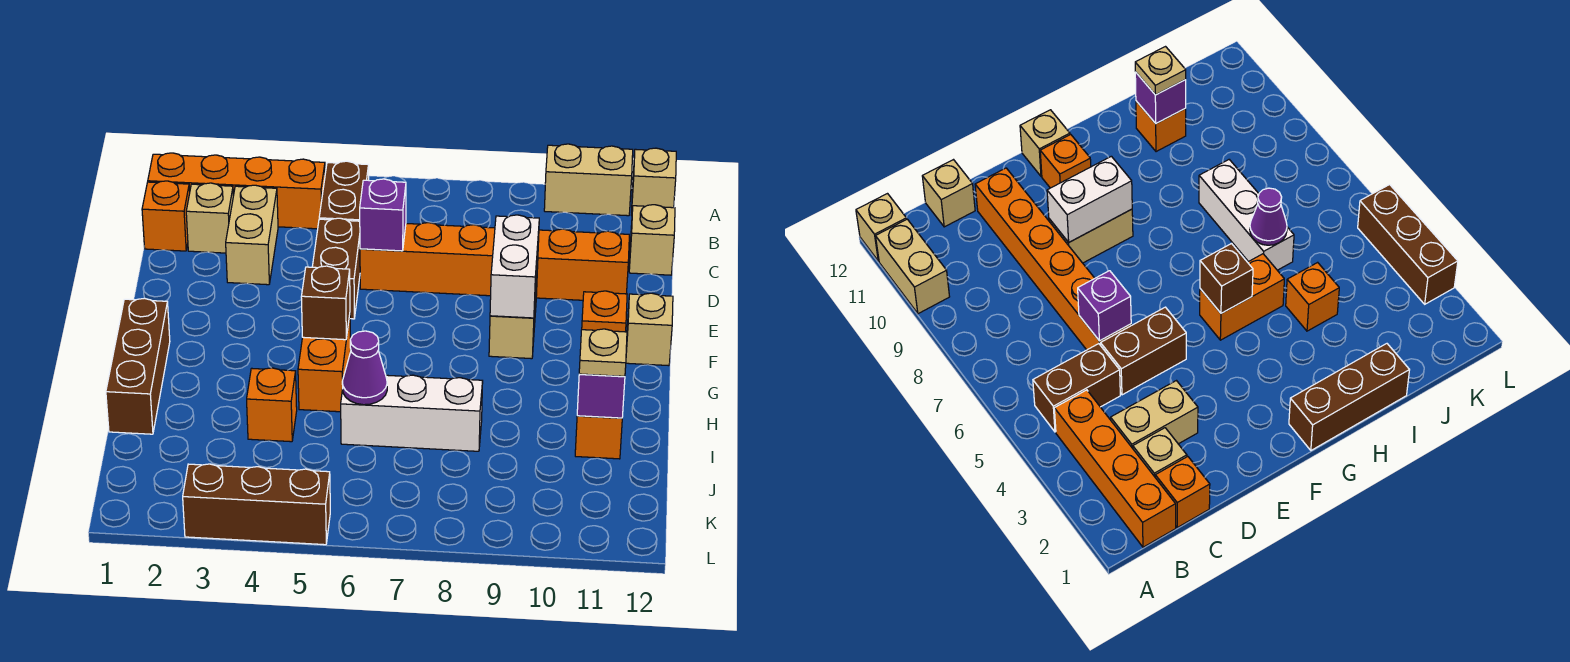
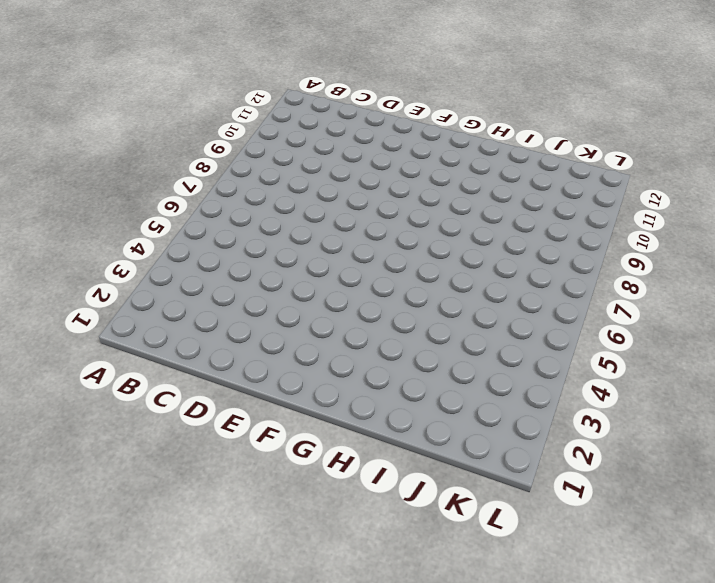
none -> tan 1x2 brick [544,144,633,216]
none -> tan 1x1 brick [631,148,676,215]
none -> orange 1x4 brick [148,153,325,229]

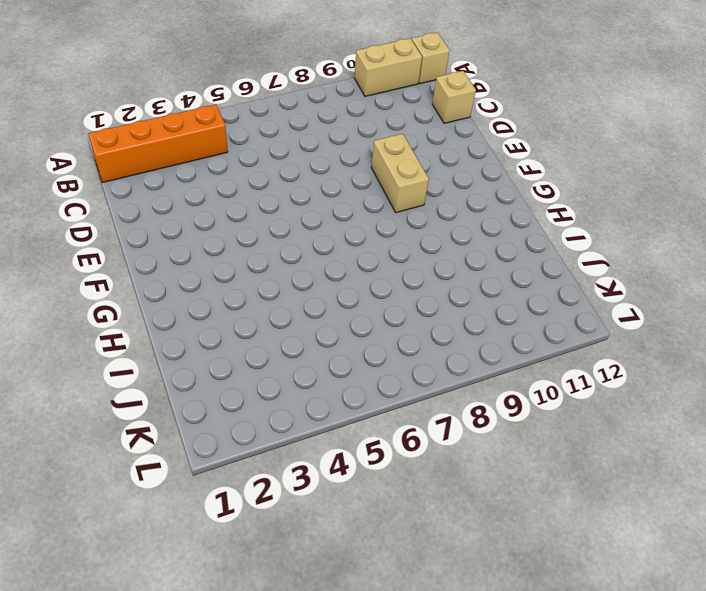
none -> brown 1x2 brick [319,161,369,221]
none -> orange 1x1 brick [142,181,190,251]
none -> tan 1x1 brick [186,183,233,253]

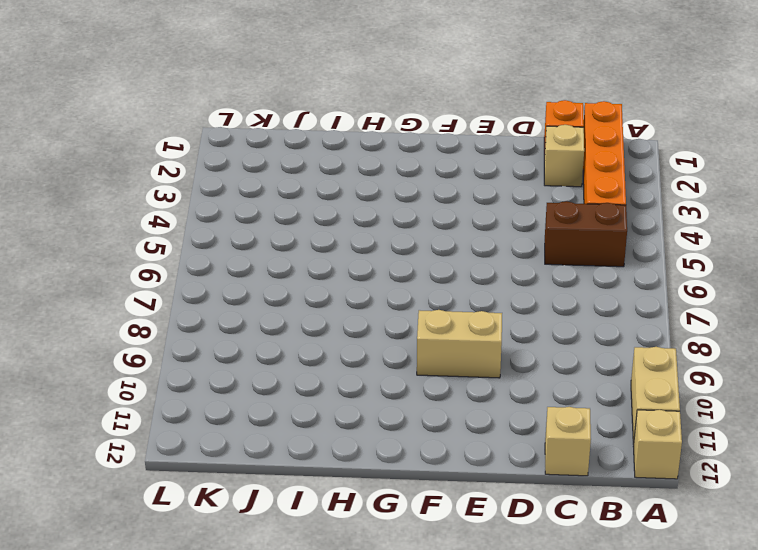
none -> tan 1x2 brick [226,185,278,285]
none -> brown 1x2 brick [312,218,360,319]
none -> orange 1x6 brick [360,223,629,300]

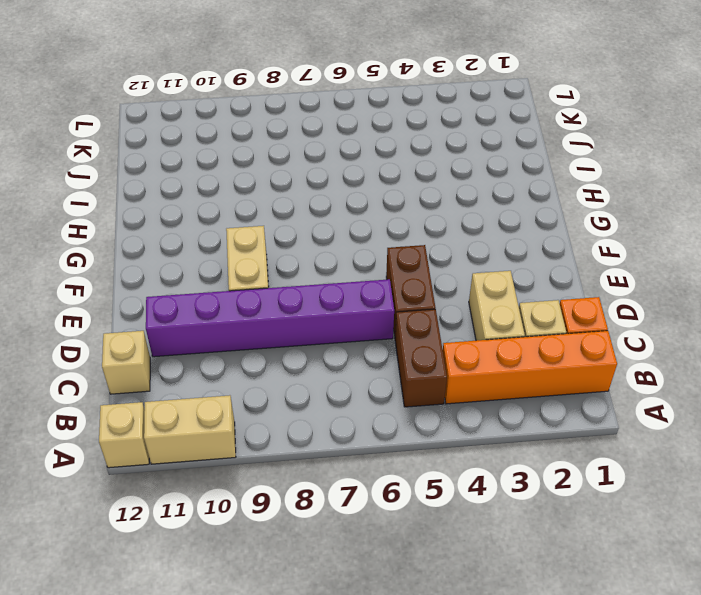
purple 1x6 brick [146,279,394,357] -> orange 1x6 brick [360,223,629,300]
none -> orange 1x1 brick [582,291,627,332]
none -> tan 1x1 brick [626,293,673,366]
none -> brown 1x3 brick [106,298,170,434]

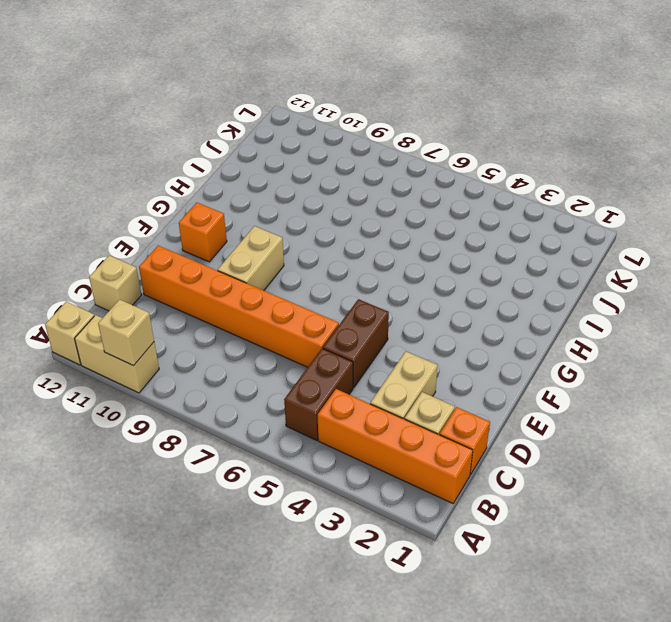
tan 1x1 brick [98,299,154,366] -> tan 1x1 brick moved to [626,293,673,366]
none -> brown 1x3 brick [106,298,170,434]
none -> orange 1x2 brick [298,315,351,412]
none -> orange 1x1 brick [247,368,297,442]

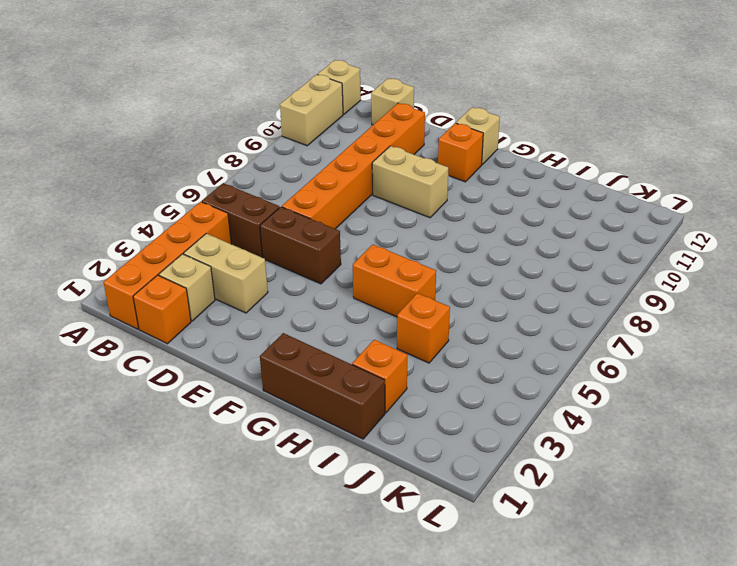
orange 1x1 brick [352,340,407,413] -> orange 1x1 brick moved to [575,416,622,459]
none -> white 1x3 brick [341,375,483,451]
none -> brown 1x3 brick [183,464,330,545]
none -> purple 1x1 brick [360,179,406,251]

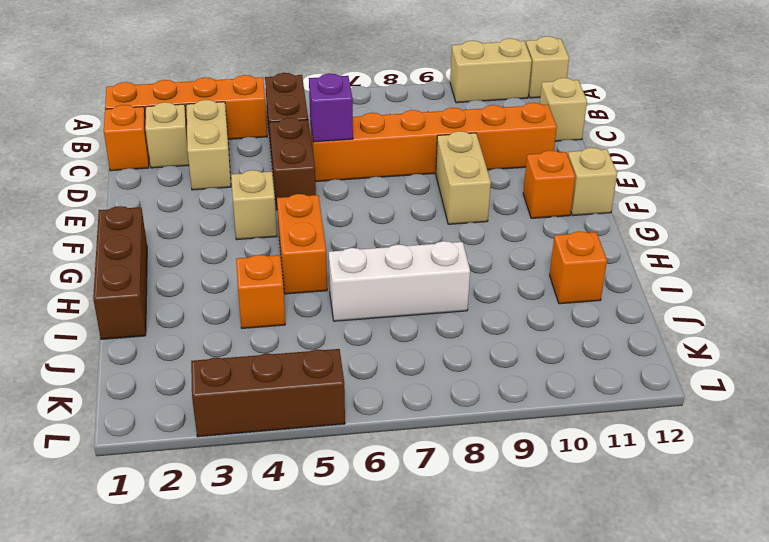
tan 1x1 brick [231,170,277,240] -> none
none -> white 1x2 brick [490,215,539,318]
none -> brown 1x1 brick [301,266,350,340]
none -> purple 1x1 cone [342,331,387,405]

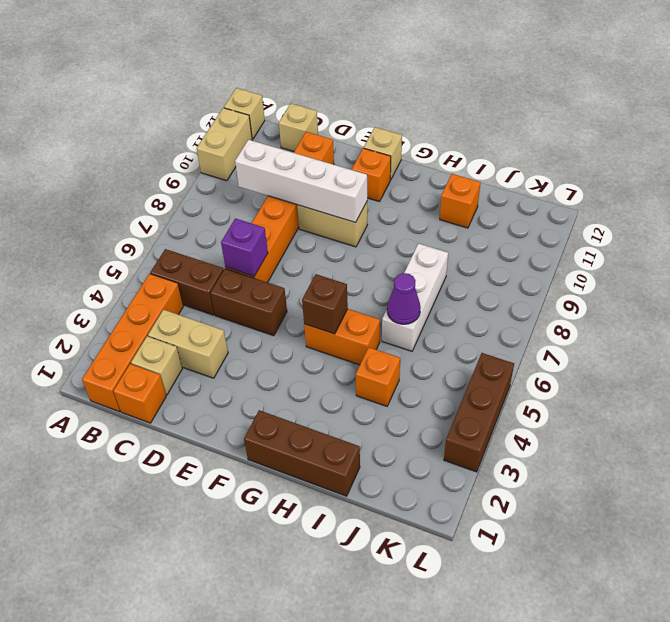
white 1x4 brick [235,140,367,223] -> white 1x2 brick [490,215,539,318]
none -> purple 1x1 brick [577,374,625,418]
none -> tan 1x1 plate [579,329,627,376]

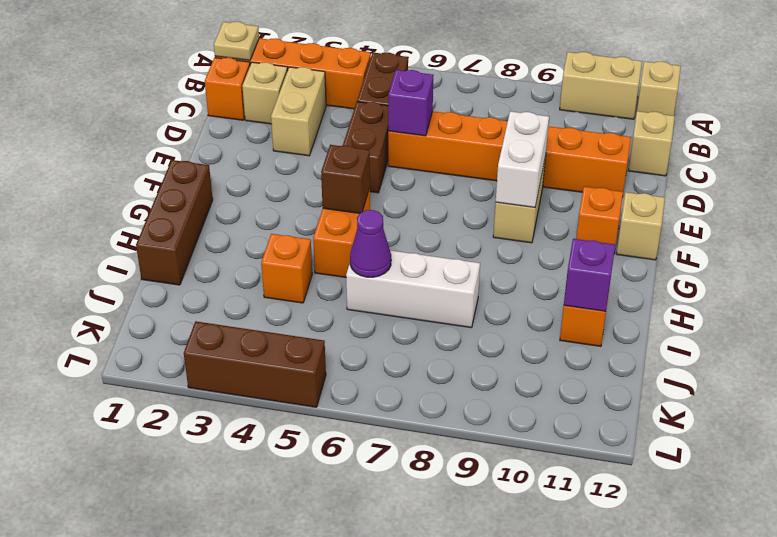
tan 1x1 plate [214,22,259,60] -> tan 1x1 plate moved to [579,329,627,376]

